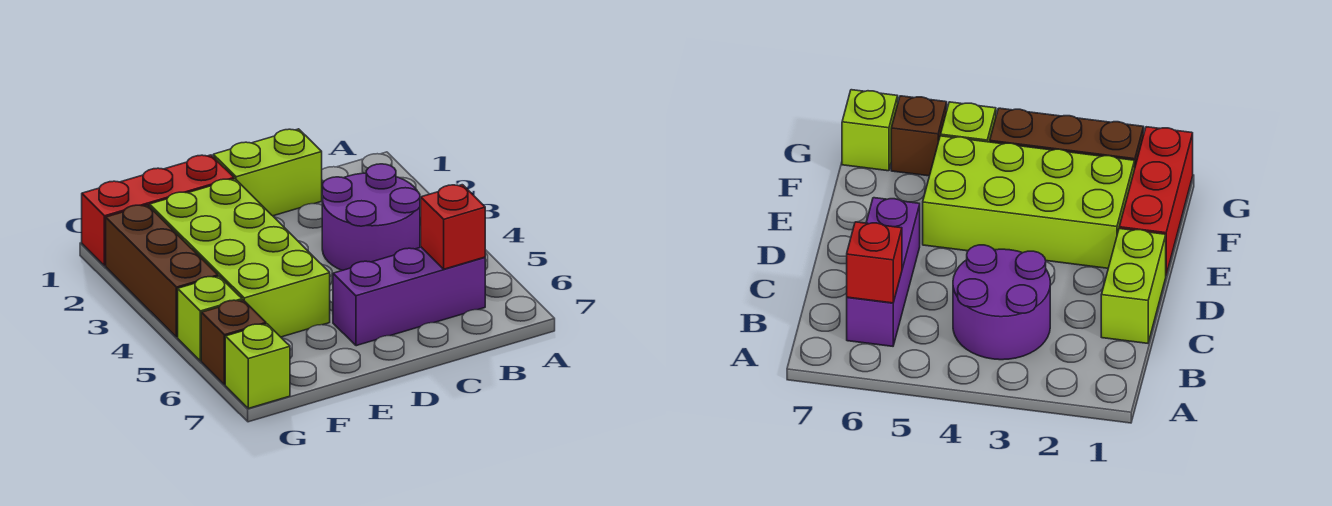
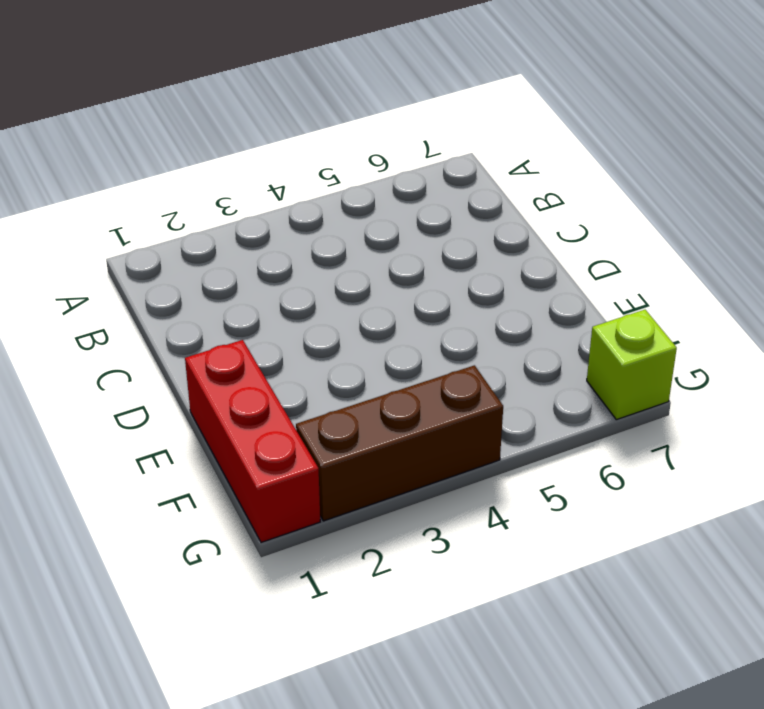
none -> purple 2x2 round brick [322,164,420,270]
none -> purple 1x3 brick [333,247,485,346]

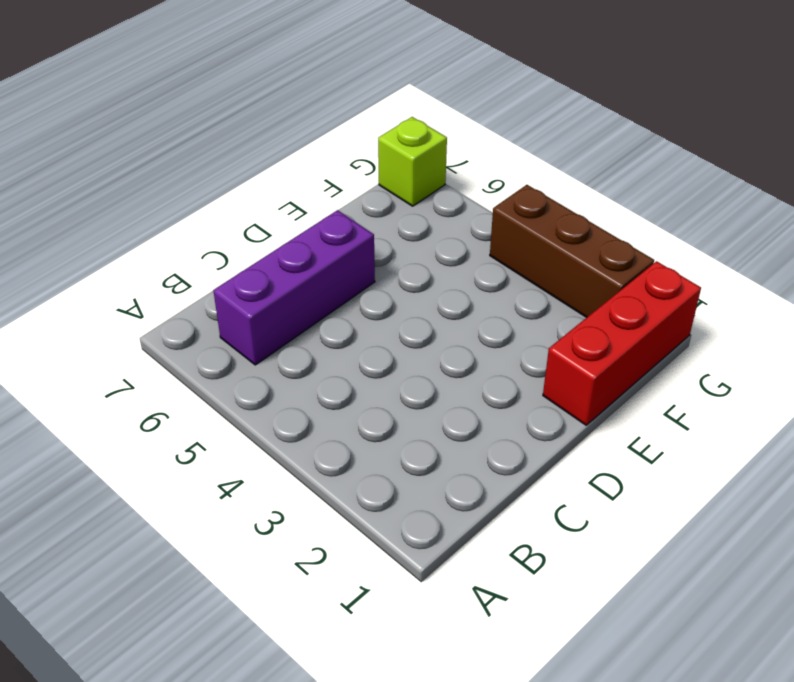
none -> purple 2x2 round brick [322,164,420,270]
none -> lime 1x2 brick [213,129,322,216]

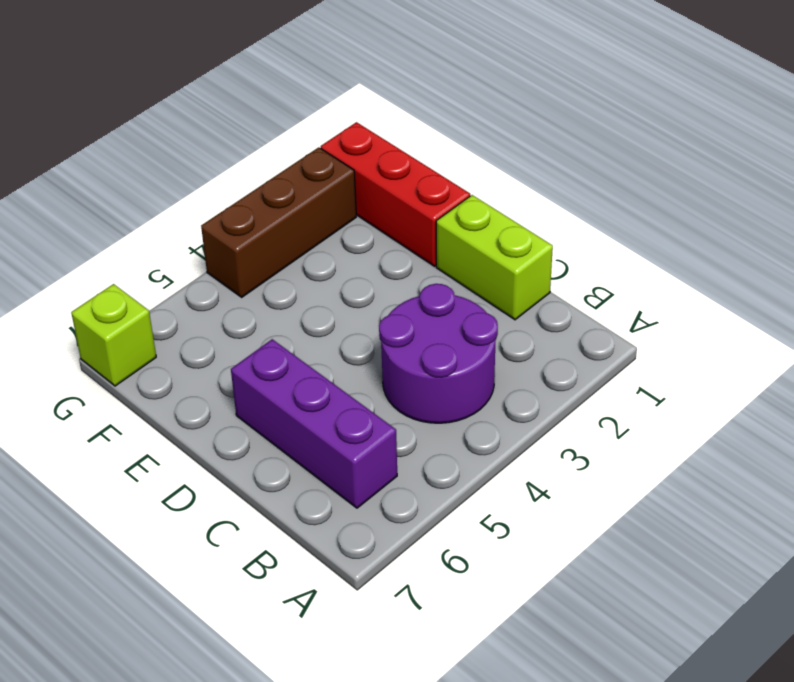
none -> lime 2x4 brick [150,179,330,337]
none -> lime 1x1 brick [178,276,242,361]

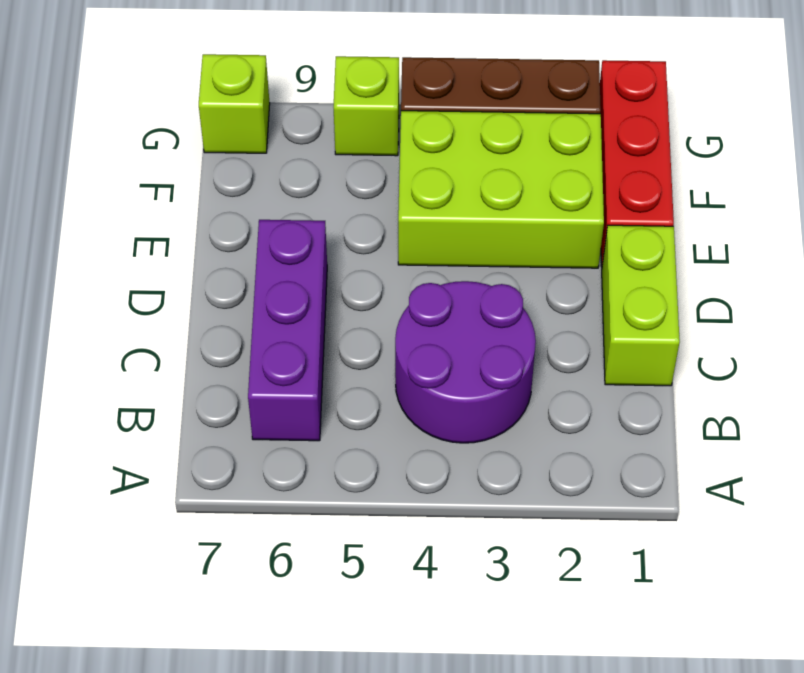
lime 2x3 brick [398,111,604,268] -> lime 2x4 brick [150,179,330,337]
none -> brown 1x1 brick [201,300,266,385]
none -> red 1x1 brick [421,185,485,269]

